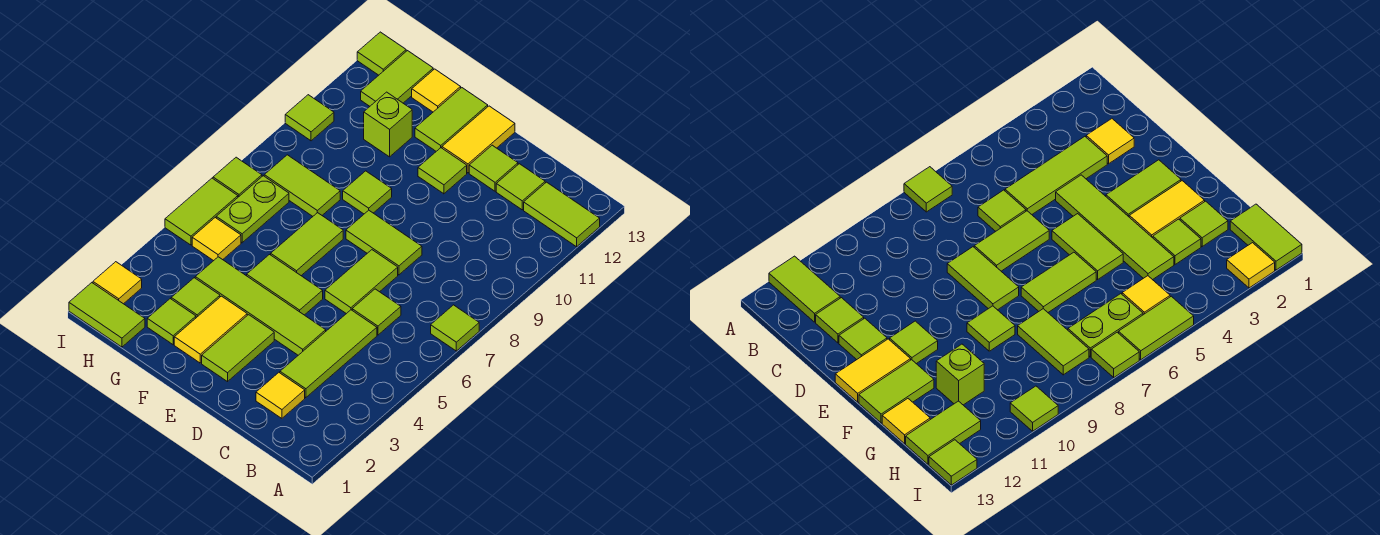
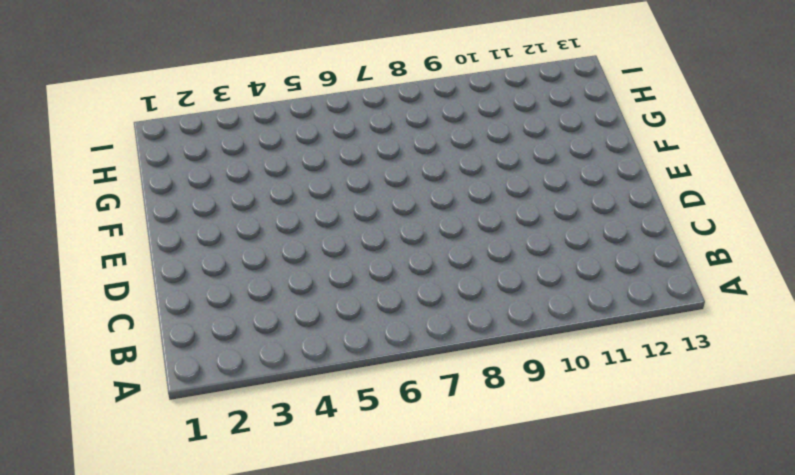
none -> lime 1x1 tile [431,305,479,351]
none -> lime 1x2 tile [524,182,600,247]
none -> yellow 1x1 tile [256,373,305,418]
none -> lime 1x3 tile [280,310,377,398]

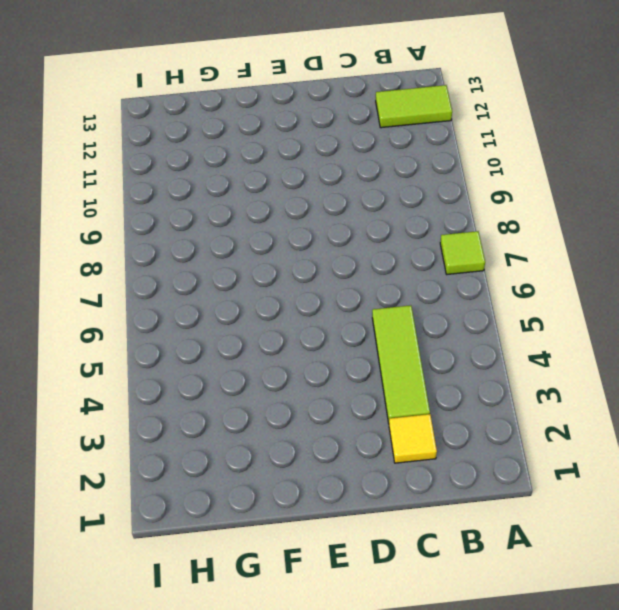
none -> lime 1x1 tile [352,289,401,335]
none -> lime 1x1 tile [496,164,545,210]
none -> lime 1x4 tile [195,257,326,355]
none -> lime 1x2 tile [325,250,398,314]

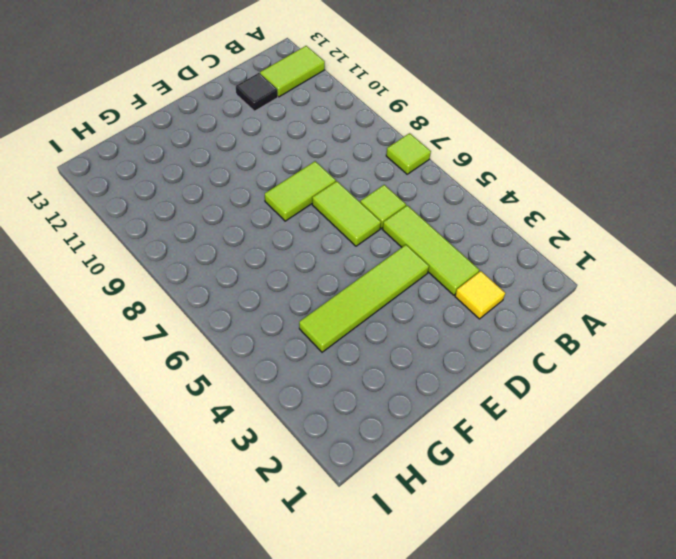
black 1x1 tile [236,73,278,111] -> lime 1x1 tile [496,164,545,210]
none -> lime 1x1 tile [469,145,518,191]
none -> lime 1x2 tile [202,315,274,382]
none -> lime 1x2 tile [247,255,323,315]
none -> lime 1x1 tile [418,148,467,194]

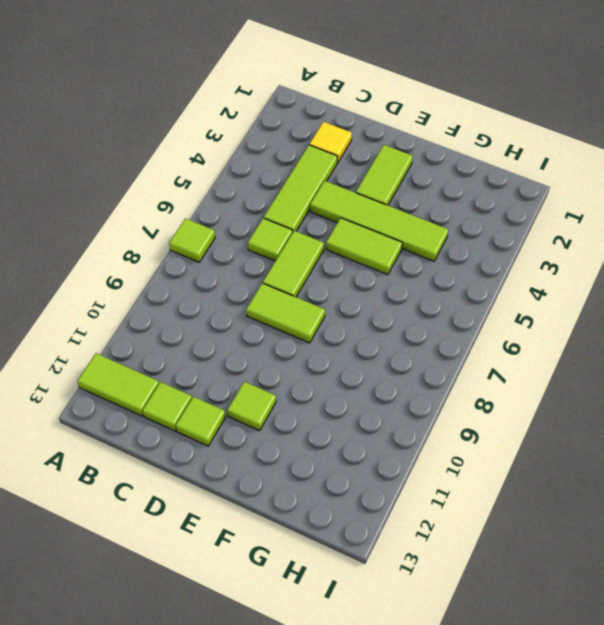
none -> yellow 1x2 tile [442,106,515,173]
none -> yellow 1x2 tile [174,296,247,363]
none -> lime 1x2 tile [271,213,343,276]
none -> lime 1x1 tile [343,171,392,214]

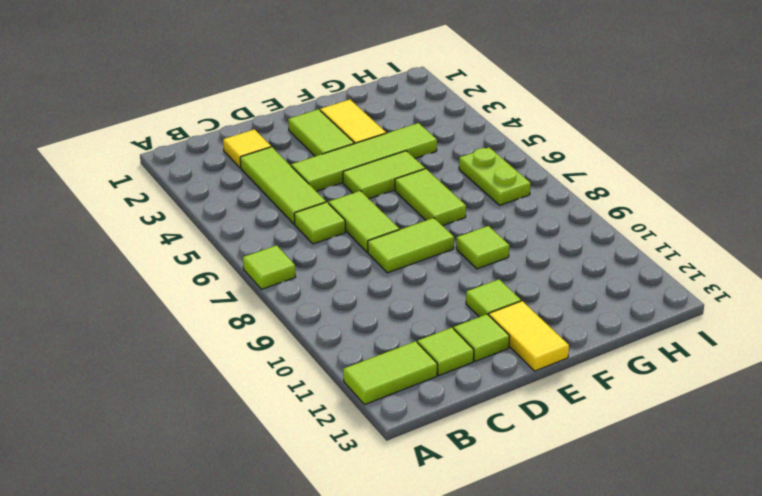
none -> lime 1x2 tile [415,88,488,151]
none -> lime 1x1 tile [147,299,196,345]
none -> lime 1x1 tile [171,278,220,318]
none -> lime 1x2 tile [264,155,340,216]

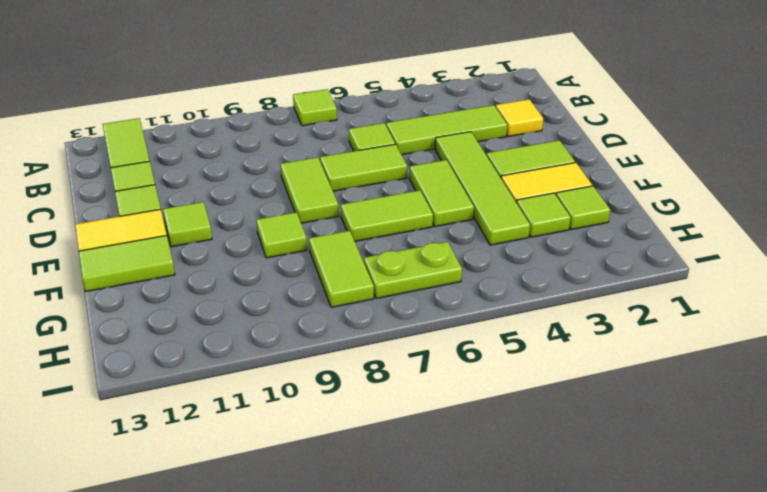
none -> lime 1x1 brick [364,92,412,157]
none -> yellow 1x1 tile [412,69,461,112]
none -> lime 1x2 tile [69,283,145,347]
none -> yellow 1x1 tile [192,218,241,261]

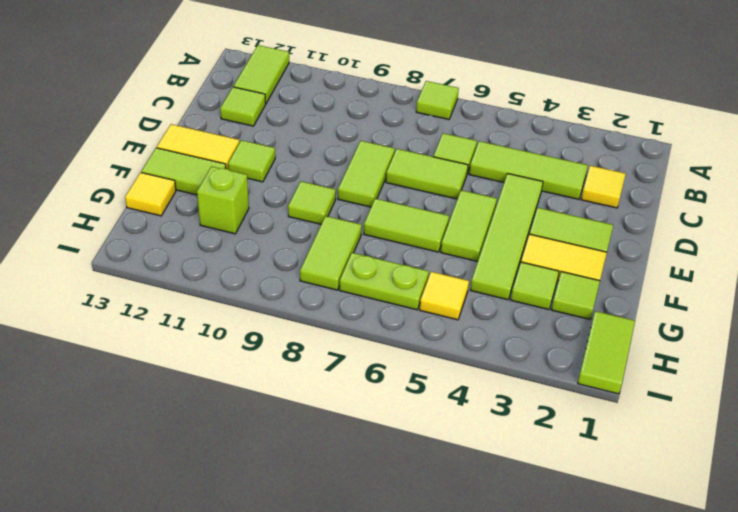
none -> lime 1x1 tile [469,145,518,191]
none -> lime 1x2 tile [361,51,433,106]
none -> yellow 1x1 tile [93,262,142,304]
none -> lime 1x2 tile [165,178,238,245]

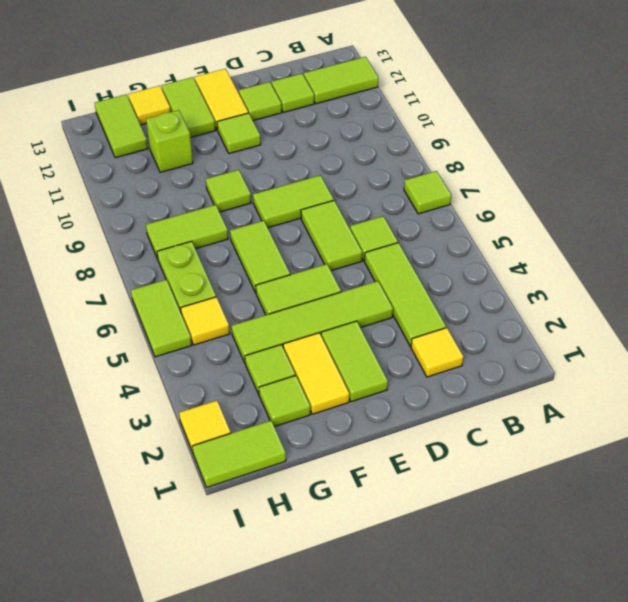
none -> lime 1x1 tile [213,157,262,197]
none -> lime 1x1 tile [285,95,334,141]
none -> lime 1x1 tile [357,32,406,75]

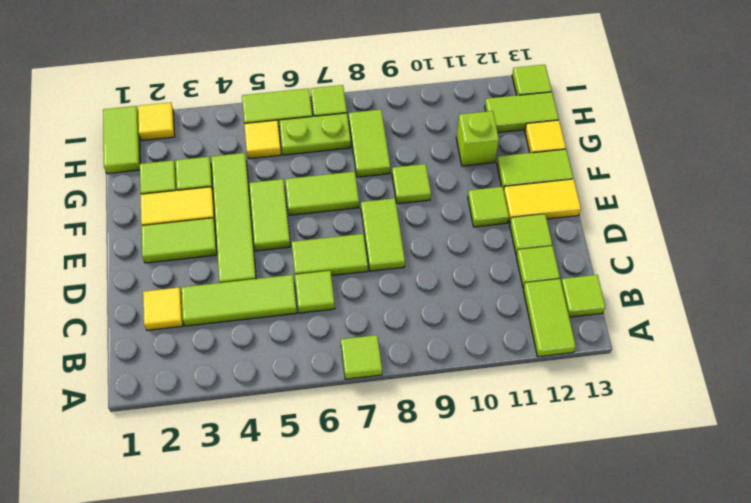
lime 1x1 tile [561,275,605,317] -> lime 1x1 tile moved to [285,95,334,141]

